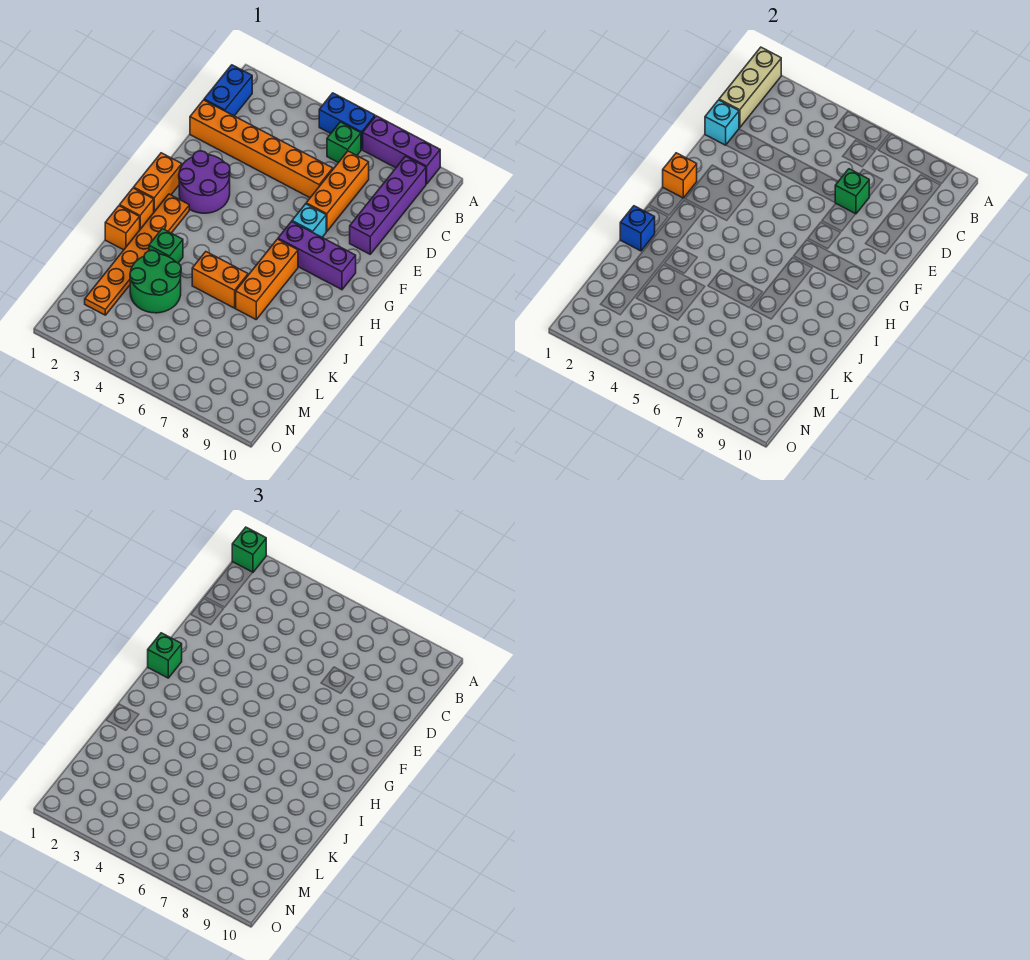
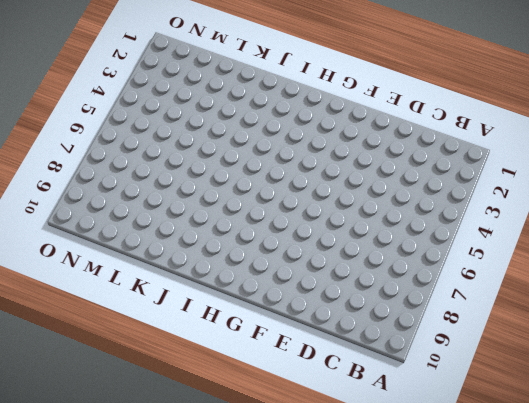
none -> blue 1x2 brick [319,93,375,150]
none -> purple 1x3 brick [363,116,440,184]
none -> blue 1x2 brick [204,65,252,116]

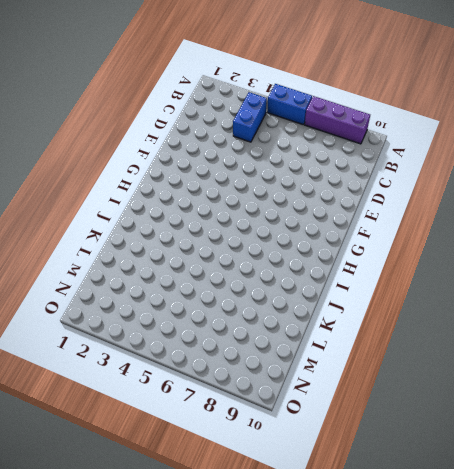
blue 1x2 brick [233,92,267,142] -> blue 1x2 brick moved to [204,65,252,116]
none -> green 1x1 brick [327,122,361,163]
none -> purple 1x4 brick [350,156,426,254]
none -> orange 1x3 brick [306,151,369,232]

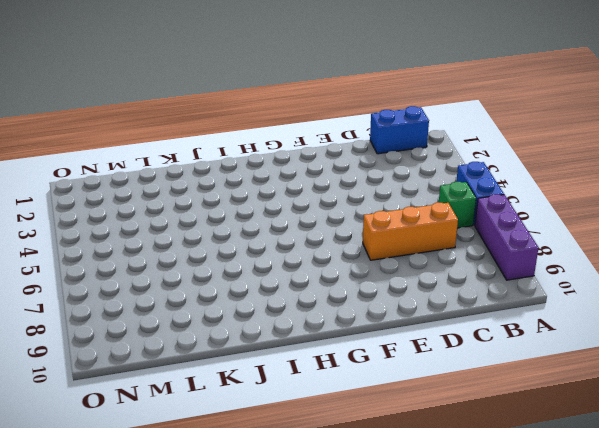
none -> purple 1x4 brick [350,156,426,254]
none -> orange 1x6 brick [190,100,333,198]
none -> purple 2x2 round brick [179,151,230,213]

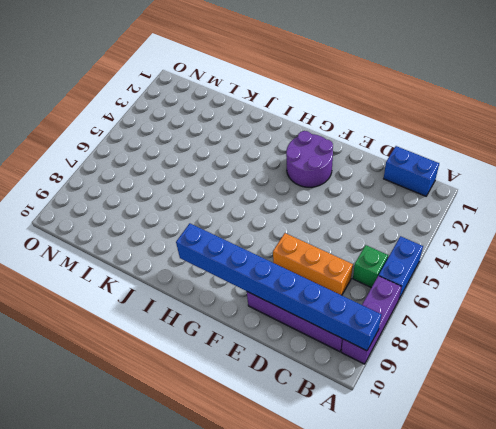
blue 1x8 brick [176,223,381,351] -> none
none -> orange 1x6 brick [190,100,333,198]
none -> cyan 1x1 brick [292,204,326,237]
none -> orange 1x2 brick [134,153,182,212]

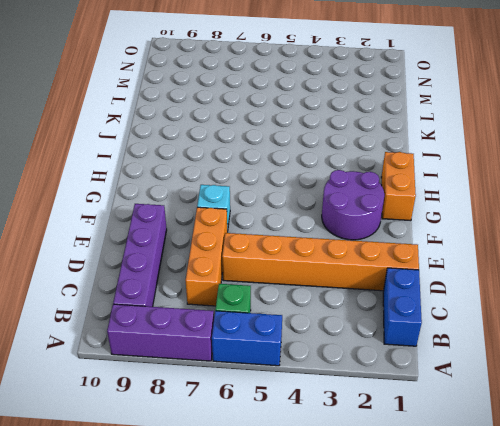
none -> purple 1x3 brick [278,222,356,290]
none -> orange 1x6 plate [85,194,189,315]
none -> orange 1x3 brick [236,239,298,319]

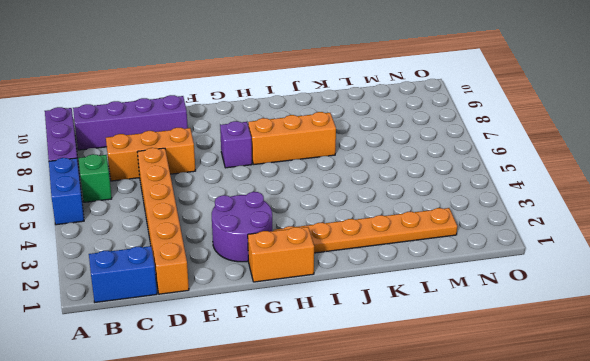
purple 1x1 brick [220,121,252,168] -> purple 1x3 brick [278,222,356,290]
none -> cyan 1x1 brick [292,204,326,237]
none -> orange 1x1 brick [120,188,154,229]
none -> orange 1x1 brick [105,206,140,250]

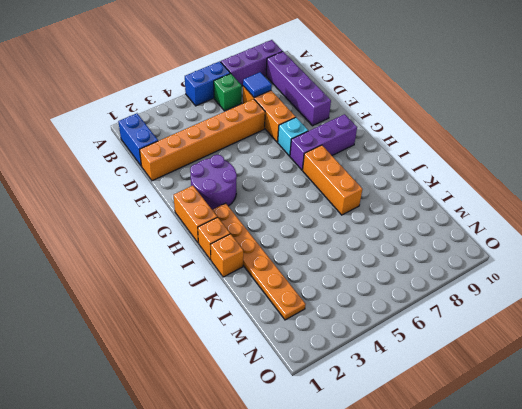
blue 1x1 tile [243,72,272,97] -> none
none -> green 1x1 brick [149,229,183,263]
none -> orange 1x2 brick [192,252,248,308]
none -> green 2x2 round brick [130,250,181,313]

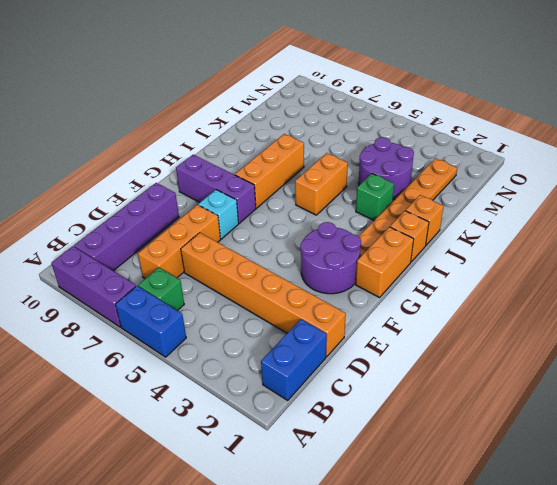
orange 1x2 brick [295,153,348,215] -> orange 1x2 brick turned to [192,252,248,308]
purple 2x2 round brick [359,137,414,199] -> green 2x2 round brick [130,250,181,313]
none -> tan 1x3 brick [719,47,781,128]
none -> cyan 1x1 brick [705,100,739,145]
none -> green 1x1 brick [835,169,869,214]

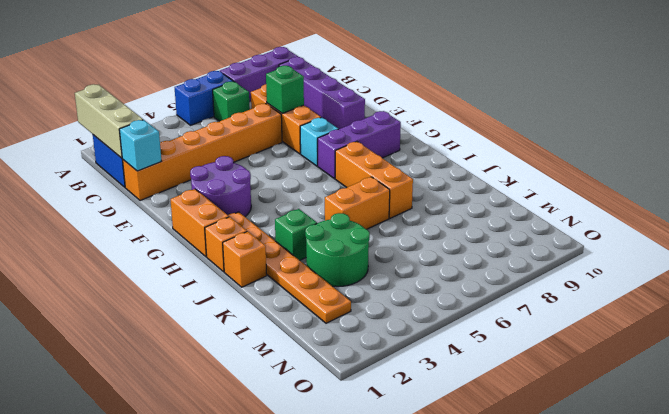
none -> orange 1x1 brick [663,153,697,198]
none -> blue 1x1 brick [620,206,655,251]
none -> green 1x1 brick [232,527,266,572]

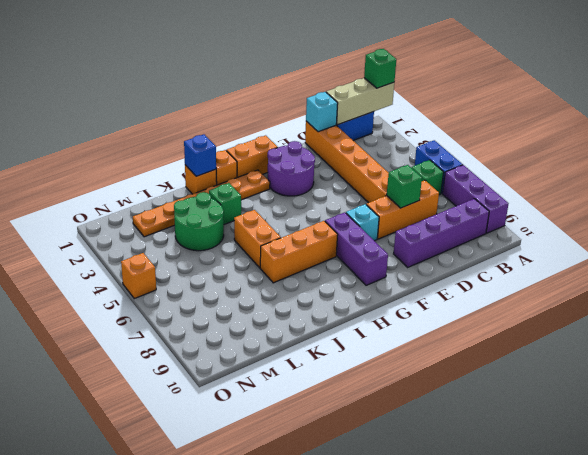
orange 1x1 brick [121,253,156,299] -> orange 1x1 brick moved to [663,153,697,198]
none -> green 1x1 brick [148,633,182,678]

